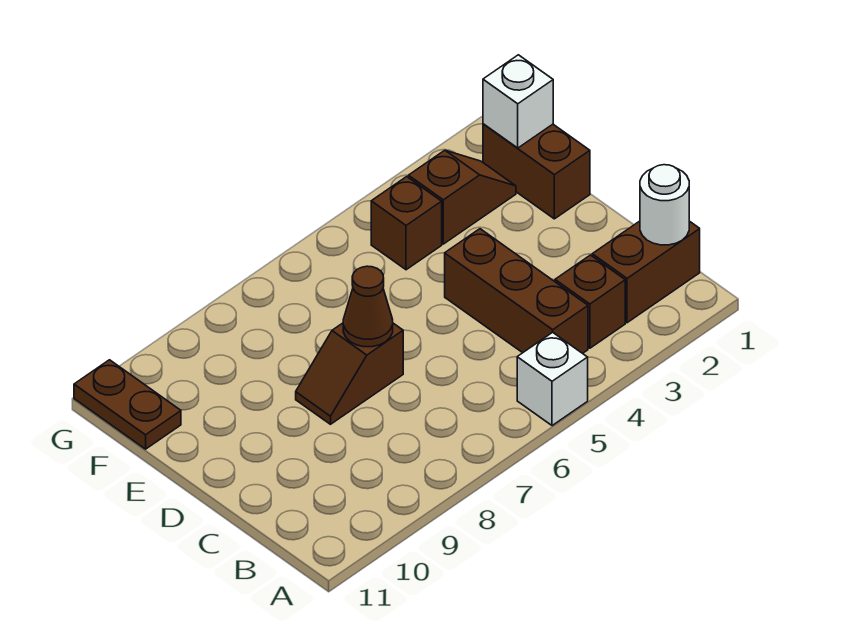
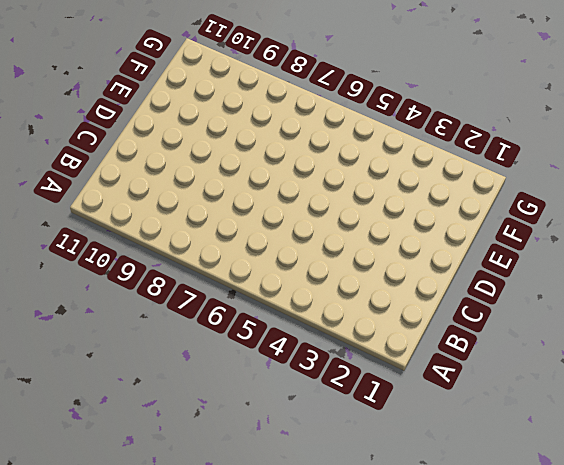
none -> white 1x1 brick [517,332,588,426]
none -> brown 1x2 brick [592,221,700,323]
none -> brown 1x1 brick [555,255,625,348]

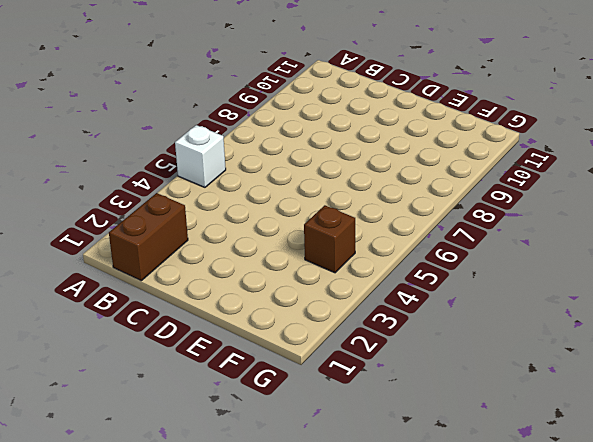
none -> brown 1x1 brick [555,255,625,348]
none -> brown 1x3 brick [445,229,588,353]
none -> brown 1x2 slope [296,323,403,424]

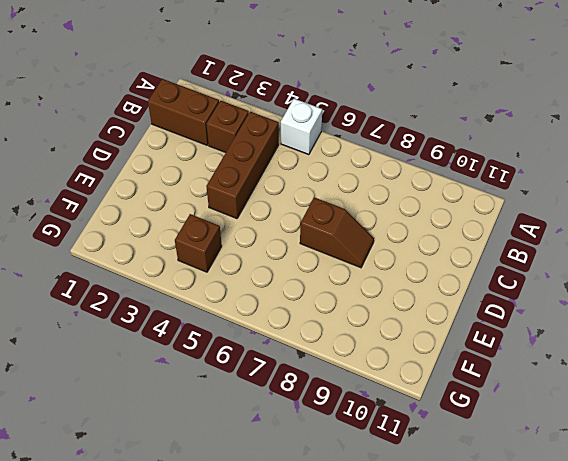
none -> brown 1x2 brick [483,124,590,219]
none -> brown 1x2 slope [408,150,516,244]
none -> brown 1x2 plate [74,360,181,449]

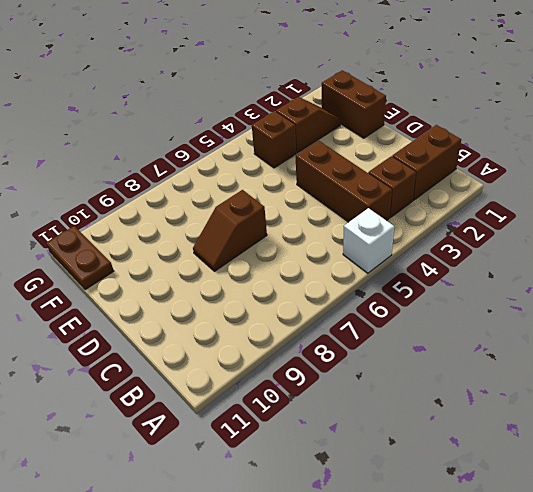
none -> white 1x1 round brick [640,165,689,245]
none -> brown 1x1 cone [343,266,393,347]
none -> white 1x1 brick [483,55,553,148]

